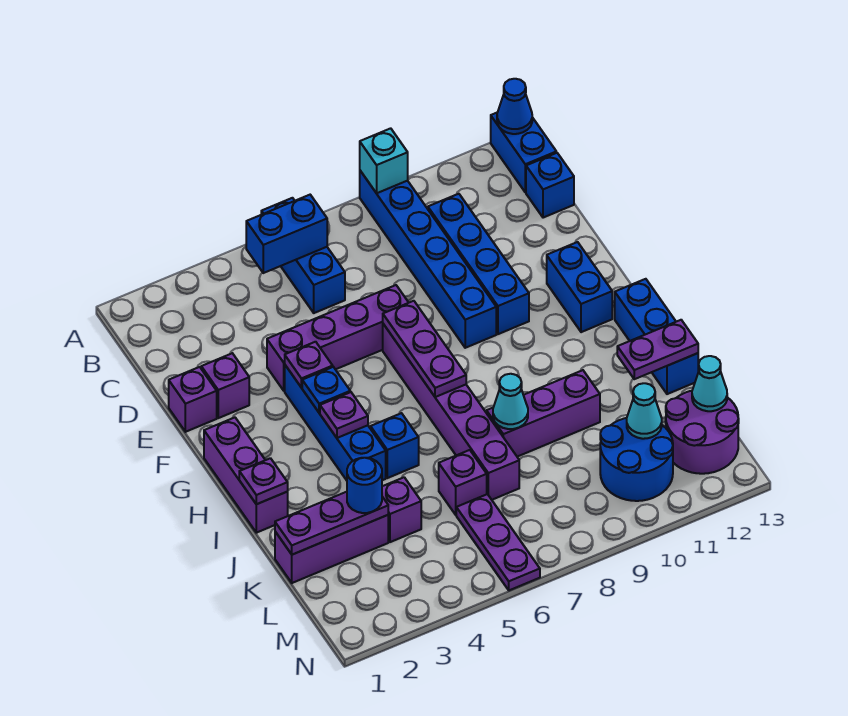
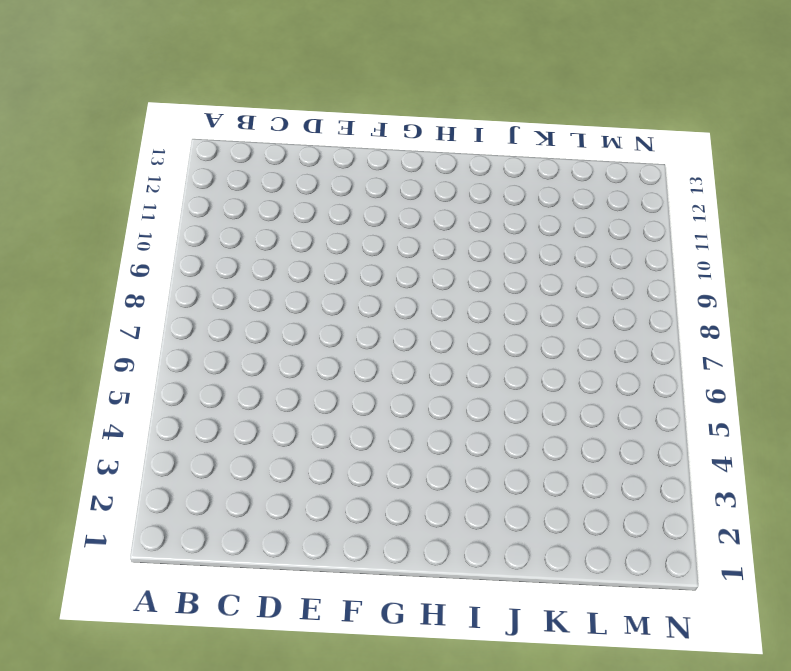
none -> blue 1x3 brick [261,198,345,313]
none -> blue 1x6 brick [360,171,496,348]
none -> blue 1x2 brick [491,113,556,192]
none -> blue 1x4 brick [428,194,529,334]

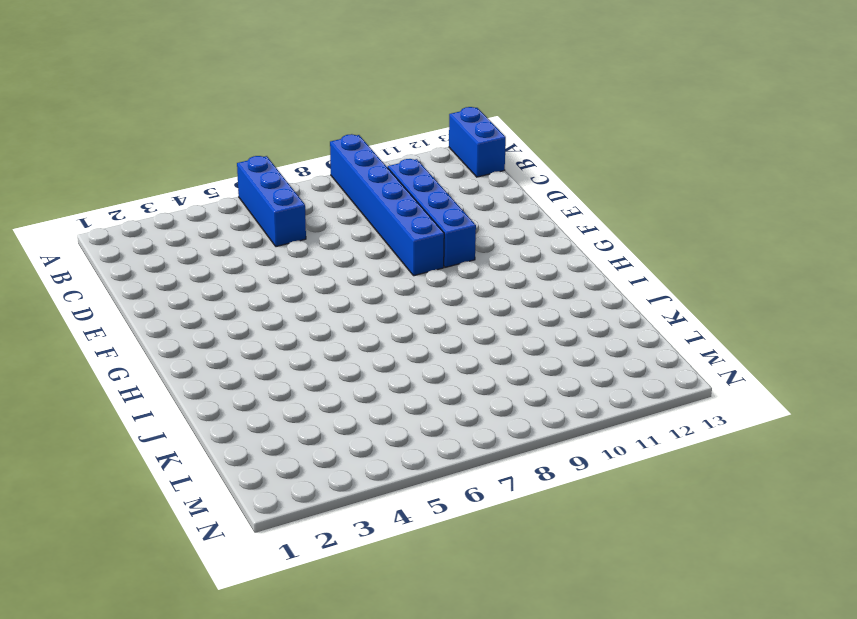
none -> blue 1x1 brick [526,153,574,218]
none -> purple 1x1 brick [169,367,217,432]
none -> purple 1x1 brick [201,353,249,418]
none -> purple 1x4 brick [267,285,409,391]

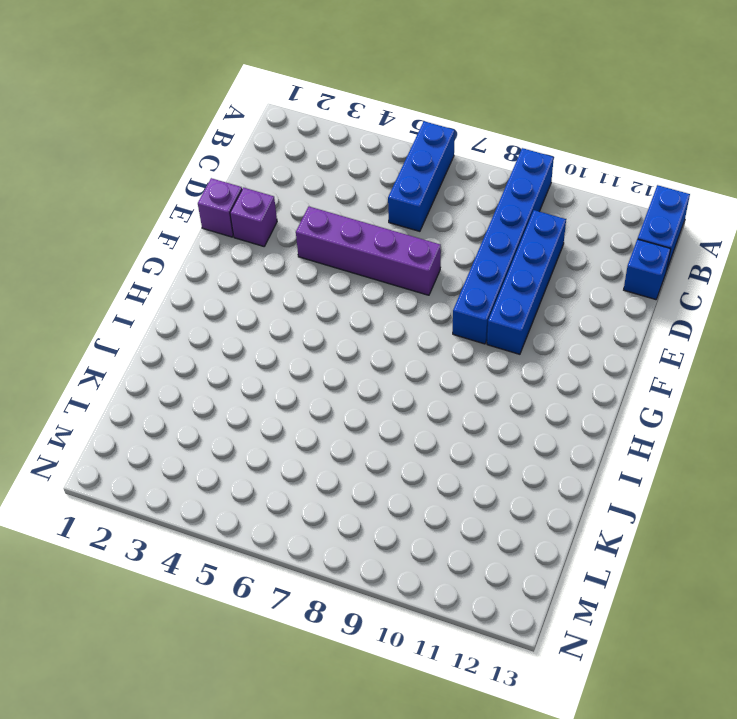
none -> blue 1x4 brick [285,365,386,480]
none -> purple 1x6 brick [383,324,519,500]
none -> blue 1x2 brick [547,242,612,332]
none -> purple 1x3 brick [204,418,288,533]

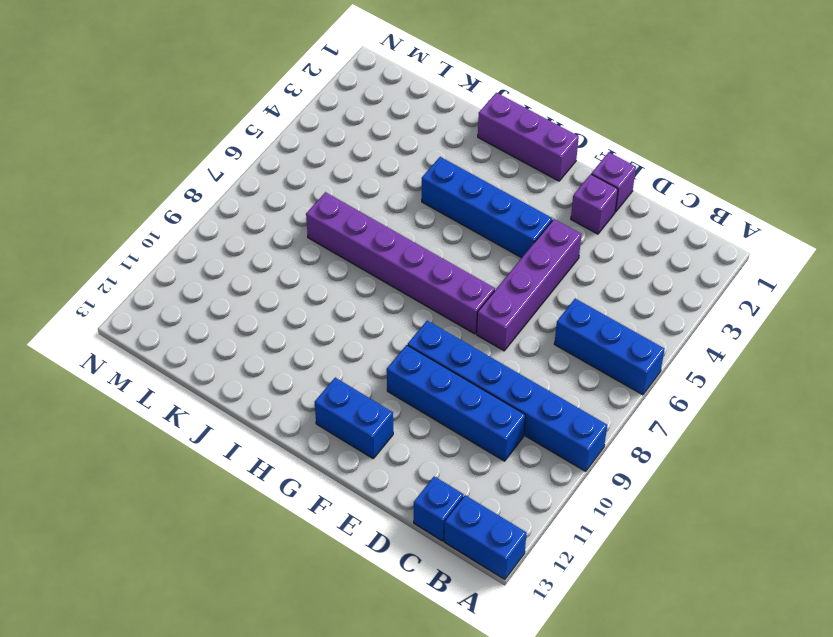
none -> blue 1x3 brick [615,279,698,394]
none -> blue 1x1 brick [370,413,419,478]
none -> purple 1x3 brick [486,370,600,457]
none -> purple 1x3 brick [275,515,388,583]

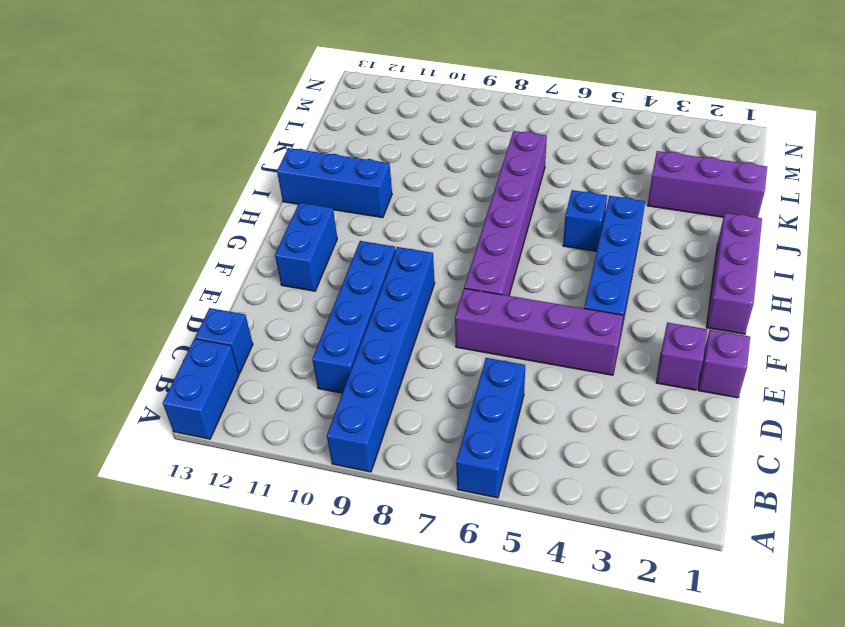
blue 1x3 brick [277,148,392,218] -> blue 1x3 brick turned to [615,279,698,394]
none -> purple 1x3 brick [486,370,600,457]
none -> purple 1x1 brick [382,477,421,542]
none -> purple 1x1 brick [439,450,487,515]
none -> purple 1x3 plate [456,494,540,590]

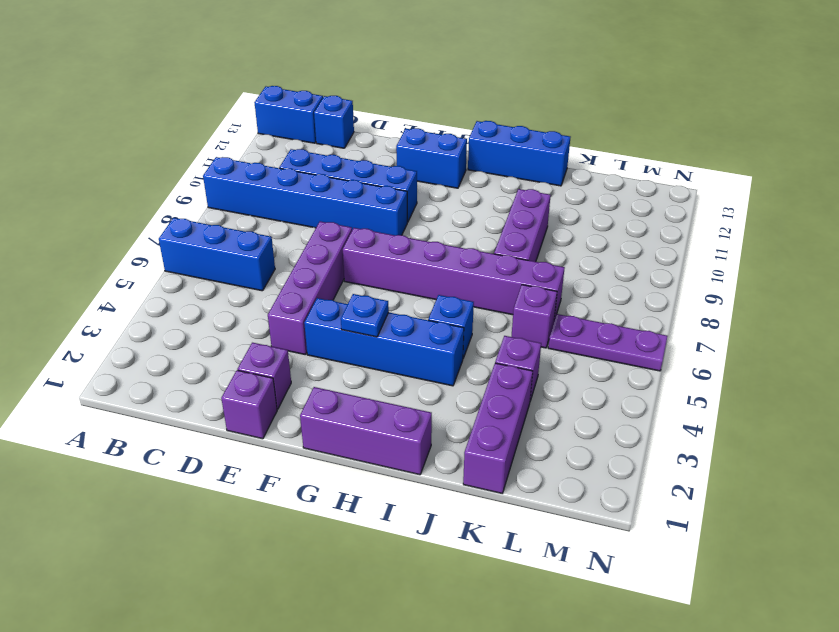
none -> blue 2x2 round brick [600,418,673,501]
none -> purple 2x2 round brick [666,391,739,474]
none -> cyan 1x1 brick [360,128,408,193]
none -> blue 1x1 cone [497,79,532,134]

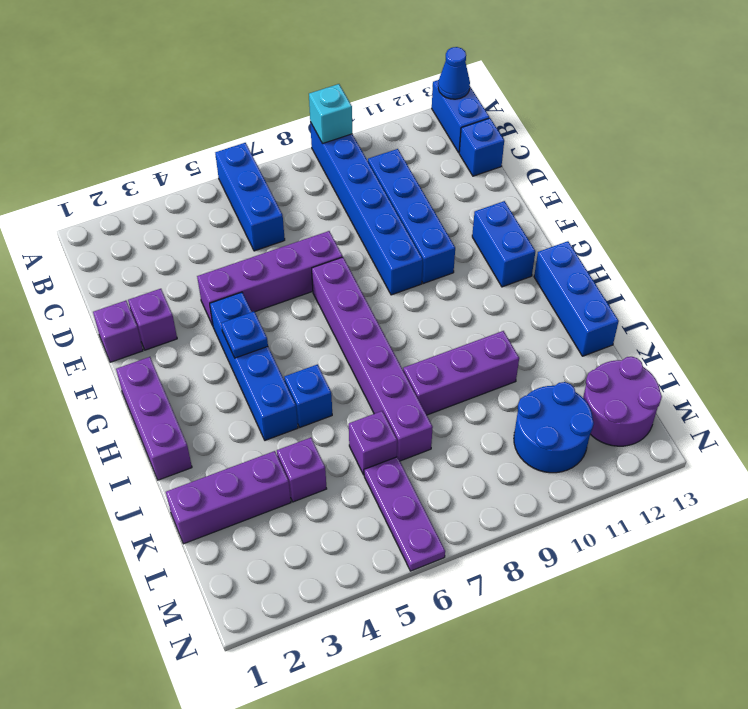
none -> blue 1x2 brick [246,195,327,273]
none -> purple 1x1 plate [285,342,333,388]
none -> purple 1x3 plate [383,301,466,397]
none -> purple 1x1 plate [320,392,368,438]

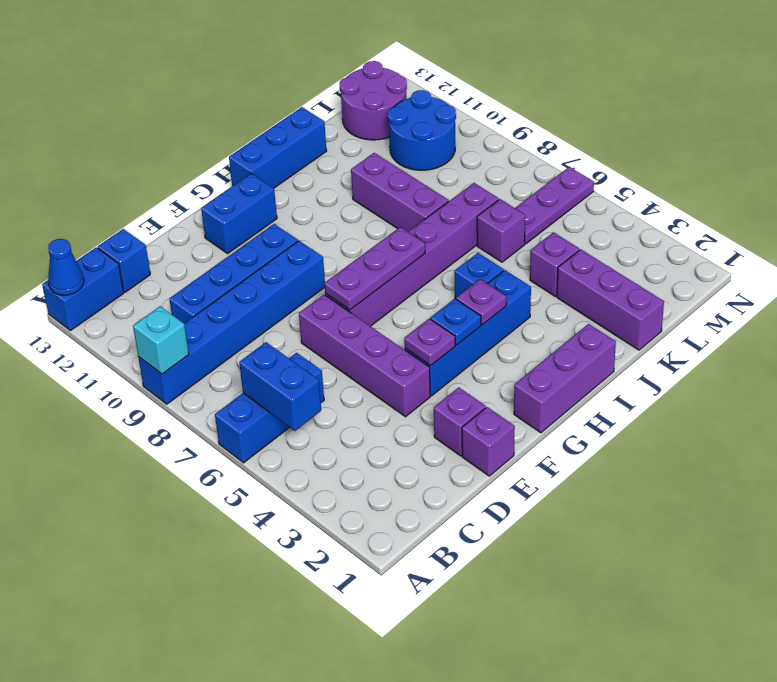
none -> purple 1x1 plate [239,458,288,504]
none -> cyan 1x1 cone [493,374,528,429]
none -> purple 1x2 plate [617,320,698,379]
none -> purple 1x3 plate [275,492,388,555]

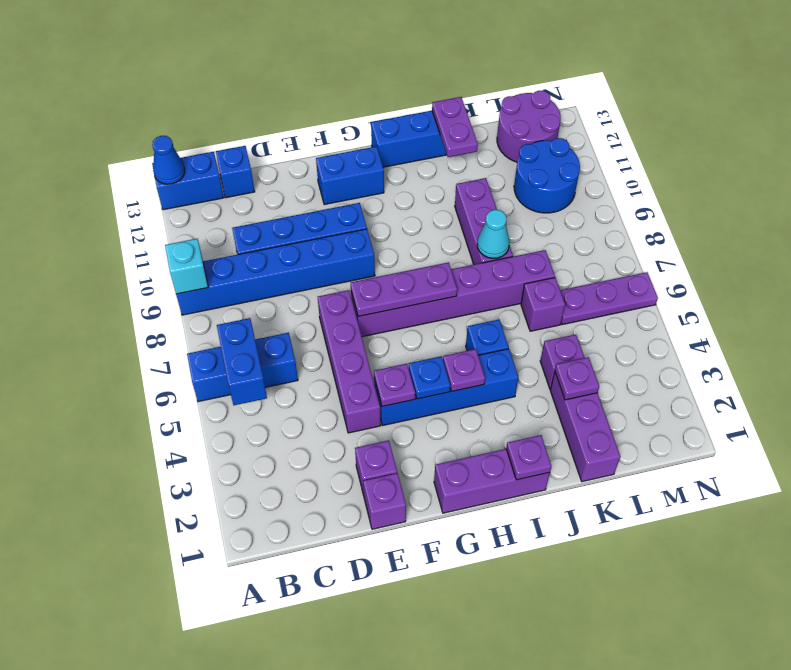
purple 1x1 plate [555,357,599,400] -> purple 1x3 plate [275,492,388,555]
none -> cyan 1x1 cone [627,383,662,439]
none -> cyan 1x1 cone [692,356,727,411]
none -> blue 1x1 round brick [347,458,382,513]

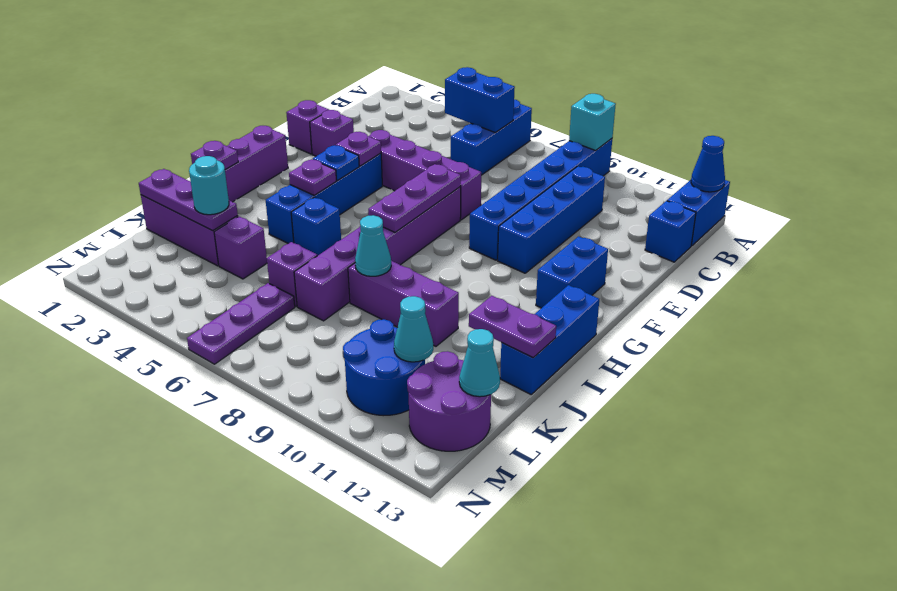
cyan 1x1 round brick [189,156,229,215] -> blue 1x1 round brick [347,458,382,513]

